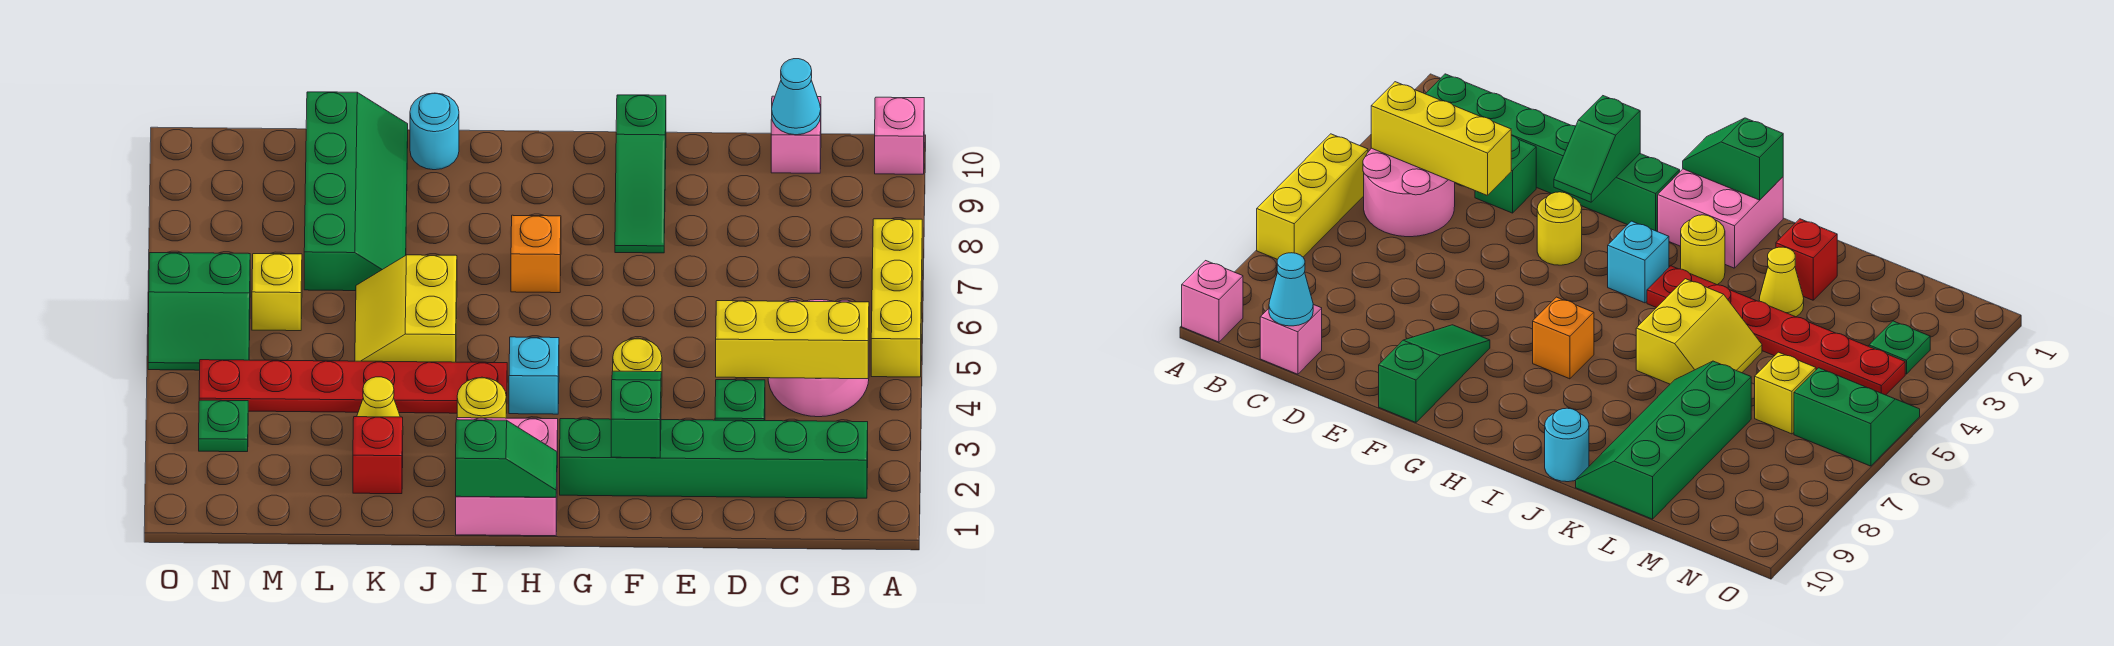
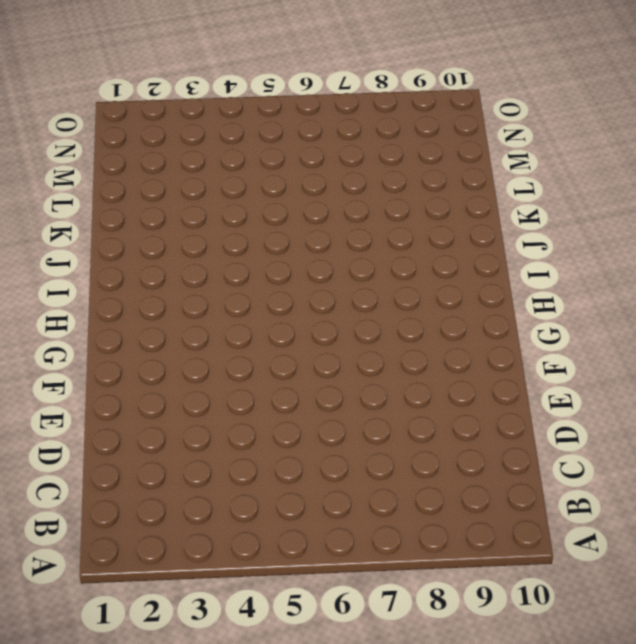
none -> yellow 1x3 brick [871,219,922,377]
none -> pink 1x1 brick [875,97,924,174]
none -> green 1x6 brick [560,419,868,498]

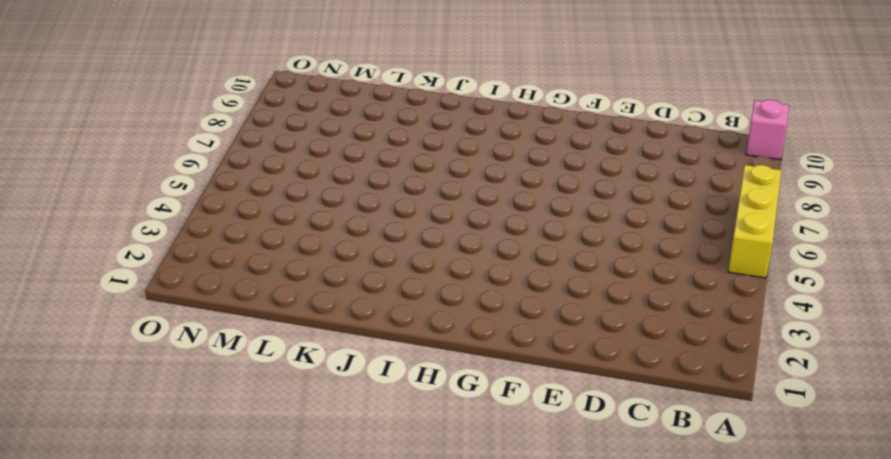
none -> green 1x6 brick [560,419,868,498]
none -> pink 2x2 round brick [768,300,869,417]
none -> pink 1x1 brick [771,96,821,173]

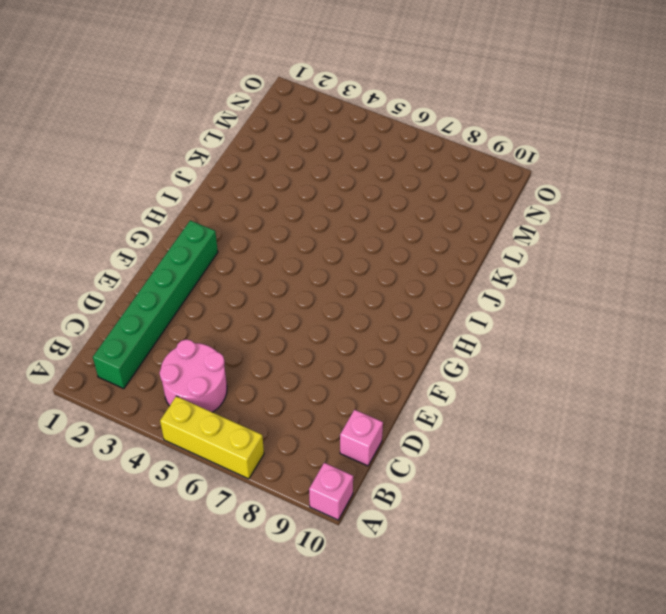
none -> green 1x1 brick [715,380,765,421]
none -> yellow 1x1 round brick [613,338,662,398]
none -> green 1x3 slope [615,95,666,253]

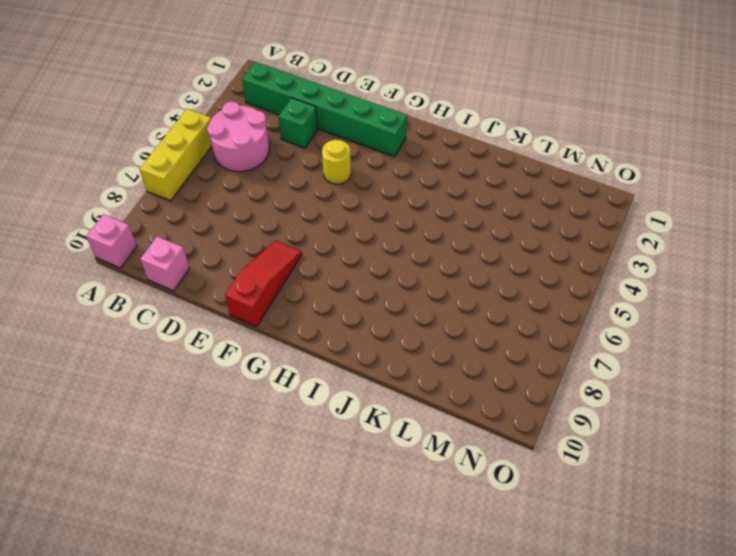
red 1x3 slope [225,241,302,327] -> green 1x3 slope [615,95,666,253]
none -> pink 2x2 brick [456,418,558,536]
none -> cyan 1x1 brick [509,337,559,414]
none -> orange 1x1 brick [511,215,561,293]

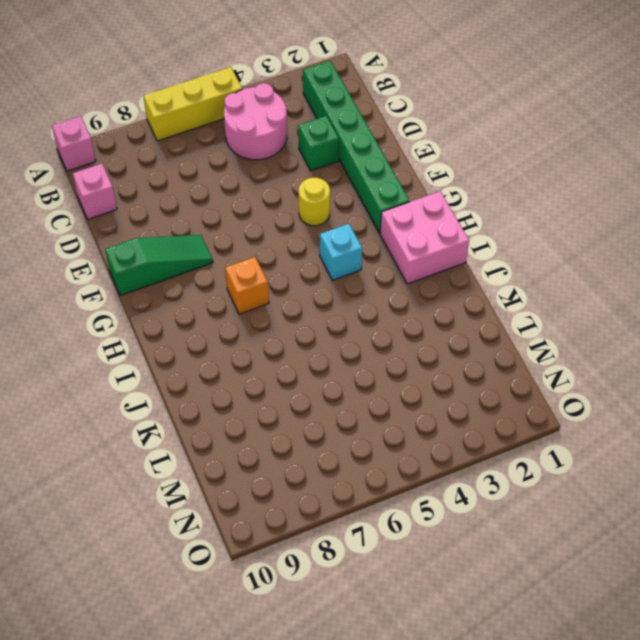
none -> yellow 1x1 round brick [457,377,506,418]
none -> red 1x6 plate [199,360,507,413]
none -> yellow 2x2 slope [355,255,457,362]

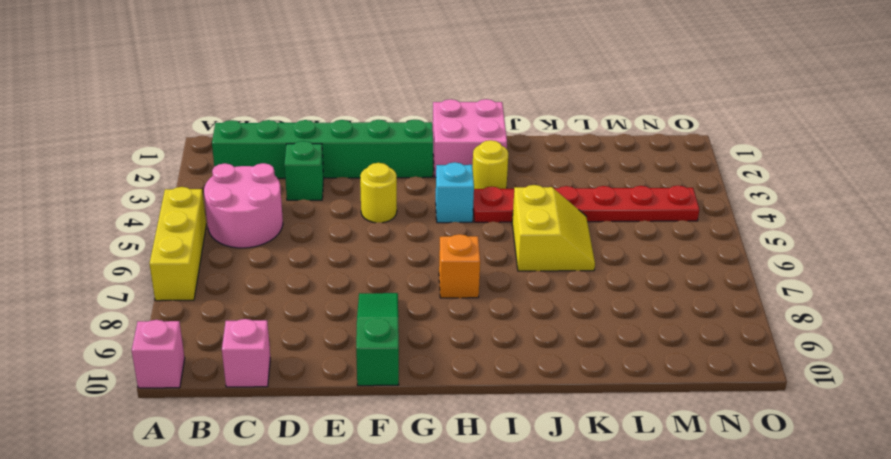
none -> cyan 1x1 round brick [410,93,459,170]
none -> red 1x1 brick [353,417,403,494]
none -> yellow 1x1 cone [357,377,400,417]

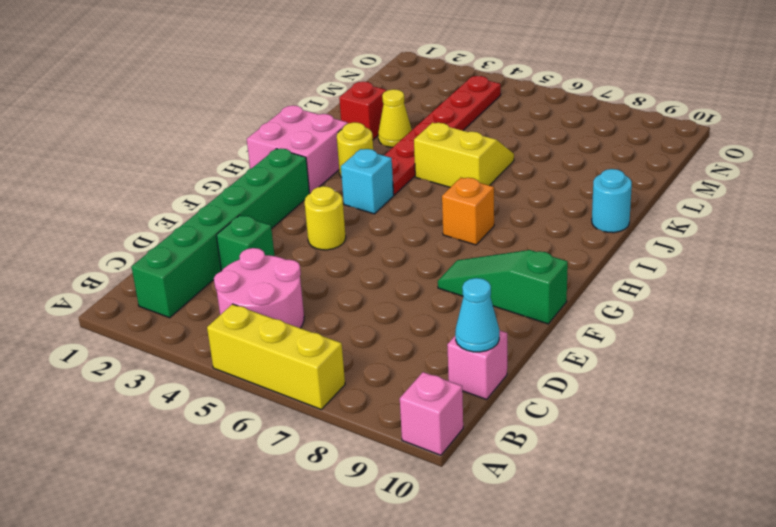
none -> green 2x4 slope [304,92,408,291]
none -> yellow 1x1 brick [252,254,302,331]
none -> green 1x1 plate [199,400,248,452]

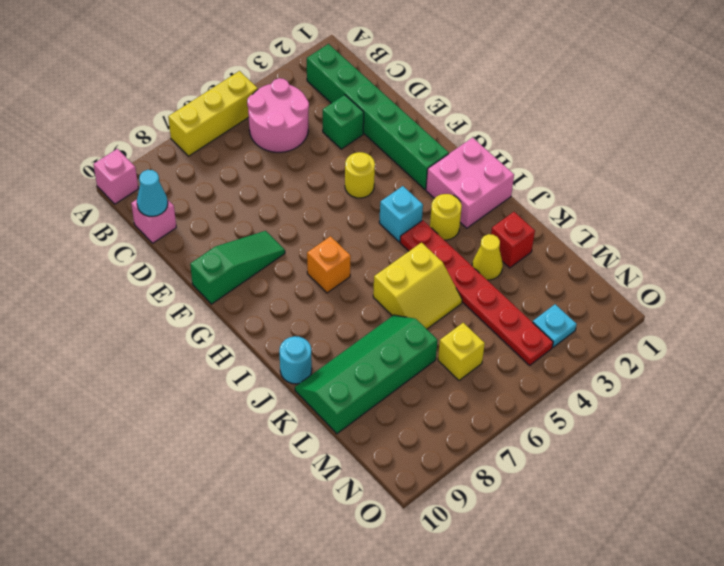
cyan 1x1 plate [533,304,577,347] -> green 1x1 plate [199,400,248,452]
none -> green 2x2 slope [148,253,250,370]
none -> yellow 1x3 brick [716,301,869,379]
none -> green 1x2 slope [611,371,662,458]

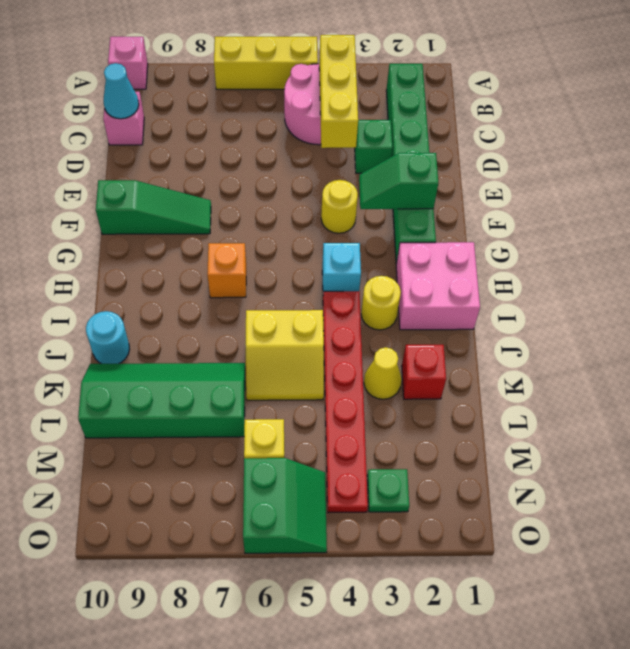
none -> green 1x2 slope [456,420,557,497]

